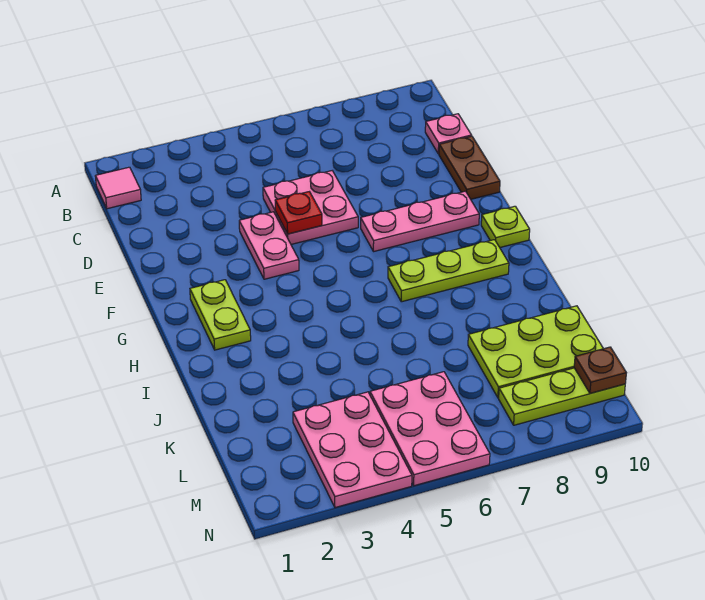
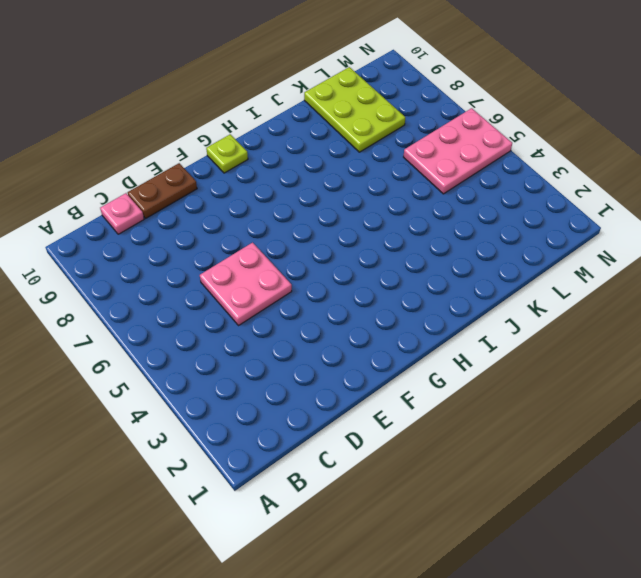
none -> pink 1x1 tile [95,167,141,209]
none -> pink 1x2 plate [239,212,299,279]
none -> pink 1x3 plate [361,191,479,252]

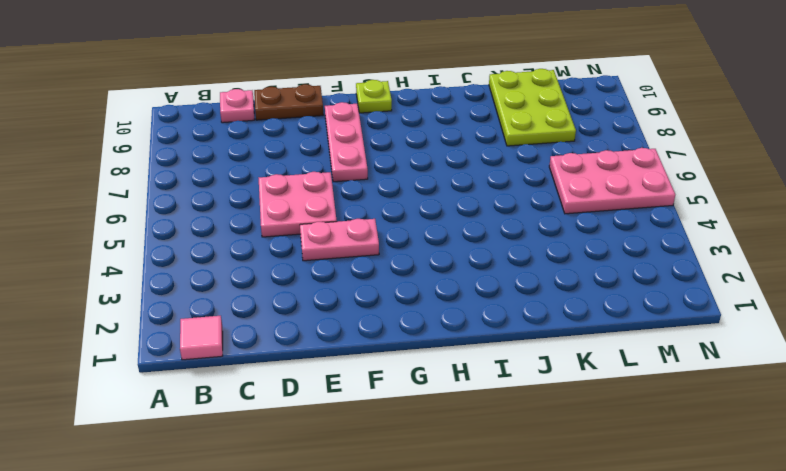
none -> lime 1x2 plate [190,280,251,350]
none -> lime 1x3 plate [388,240,509,302]
none -> pink 2x3 plate [293,392,412,508]

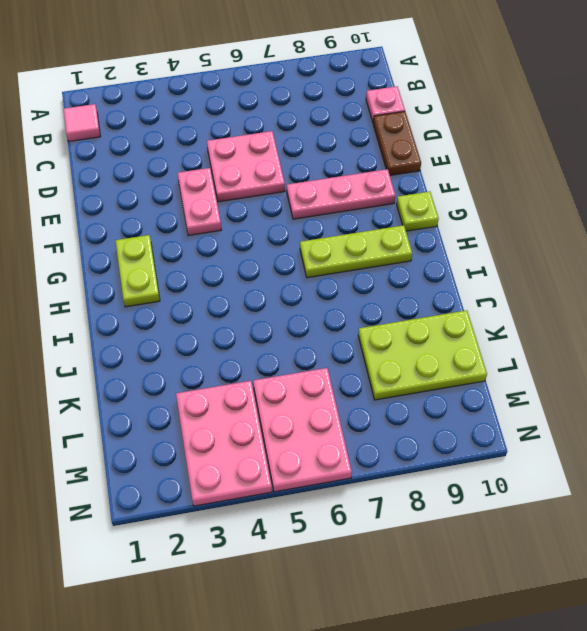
none -> lime 1x3 plate [499,368,625,425]
none -> red 1x1 plate [275,192,322,234]
none -> brown 1x1 plate [574,347,626,393]

